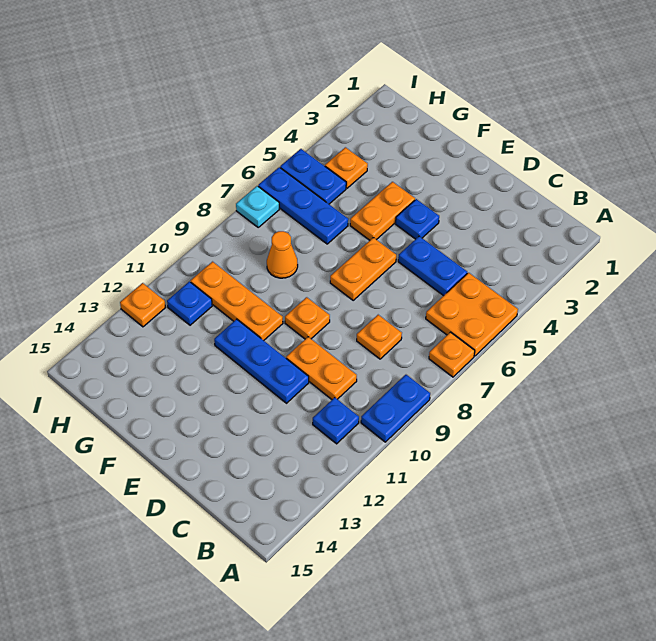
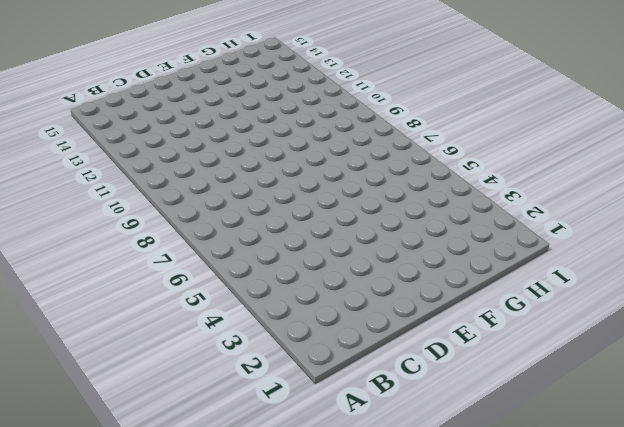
none -> orange 2x2 plate [426,273,518,356]
none -> orange 1x1 plate [429,332,475,377]
none -> blue 1x2 plate [361,375,430,442]

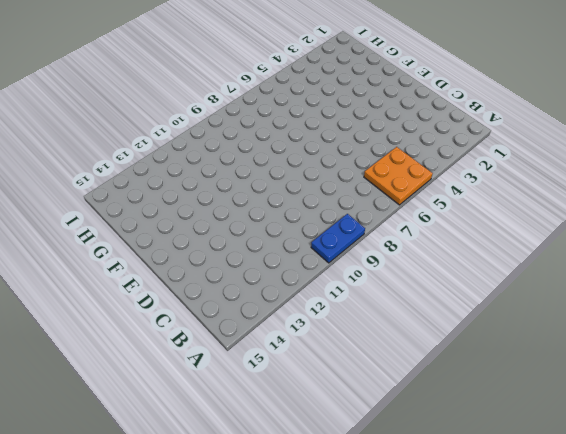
none -> orange 1x1 plate [429,332,475,377]
none -> blue 1x1 plate [313,398,359,444]
none -> blue 1x2 plate [398,236,467,296]

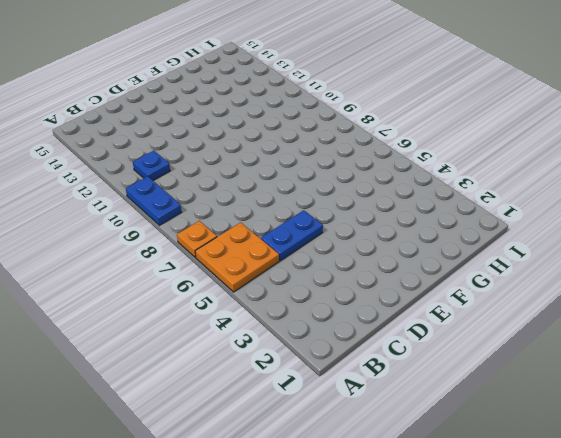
none -> orange 1x1 plate [357,315,402,359]
none -> orange 1x2 plate [286,337,357,399]
none -> blue 1x3 plate [214,319,309,403]

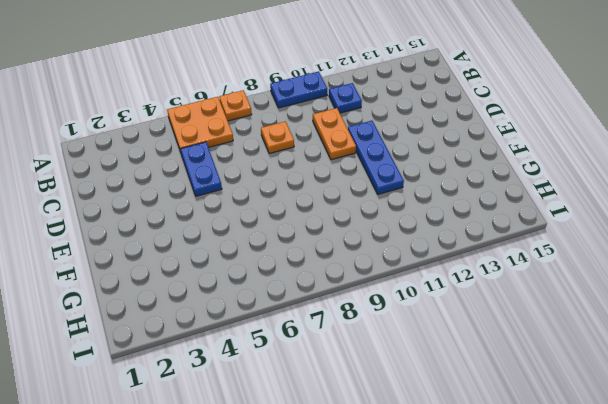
none -> blue 1x1 plate [396,199,439,239]
none -> orange 1x2 plate [330,238,396,300]
none -> orange 1x1 plate [285,297,330,339]

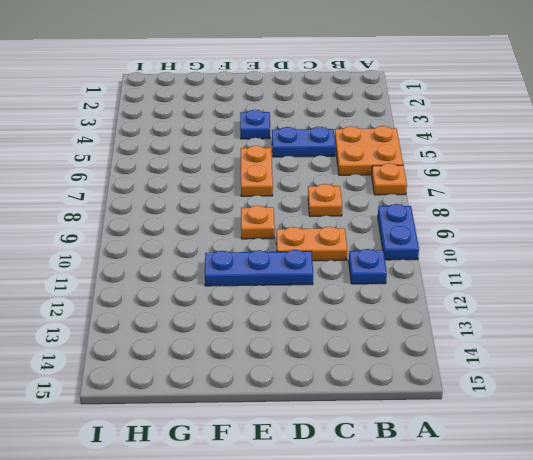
none -> orange 1x2 plate [350,182,415,240]
none -> orange 1x3 plate [191,262,283,340]
none -> blue 1x3 plate [258,167,348,244]

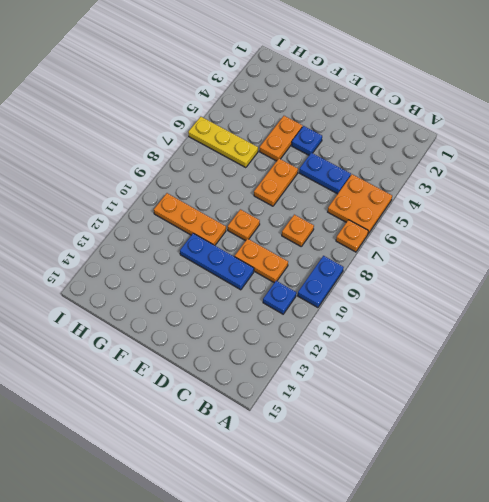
yellow 1x3 plate [188,117,258,168] -> blue 1x3 plate [258,167,348,244]
none -> orange 1x1 cone [267,231,298,278]
none -> orange 1x1 plate [325,147,368,188]
none -> blue 1x2 plate [280,149,346,204]

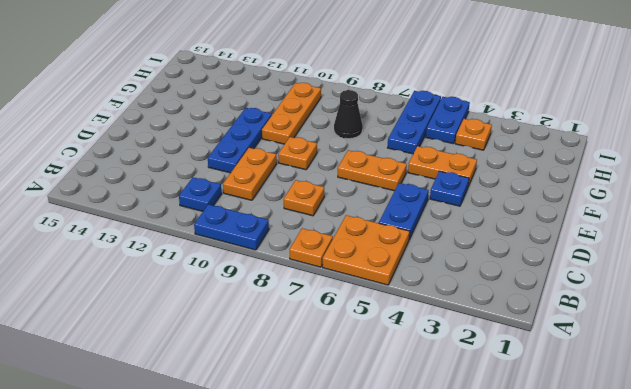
black 1x1 cone [334,90,363,139] -> orange 1x1 cone [267,231,298,278]
none -> blue 1x1 plate [167,282,212,325]
none -> cyan 1x1 plate [236,186,279,227]
none -> orange 1x1 plate [120,283,166,327]

